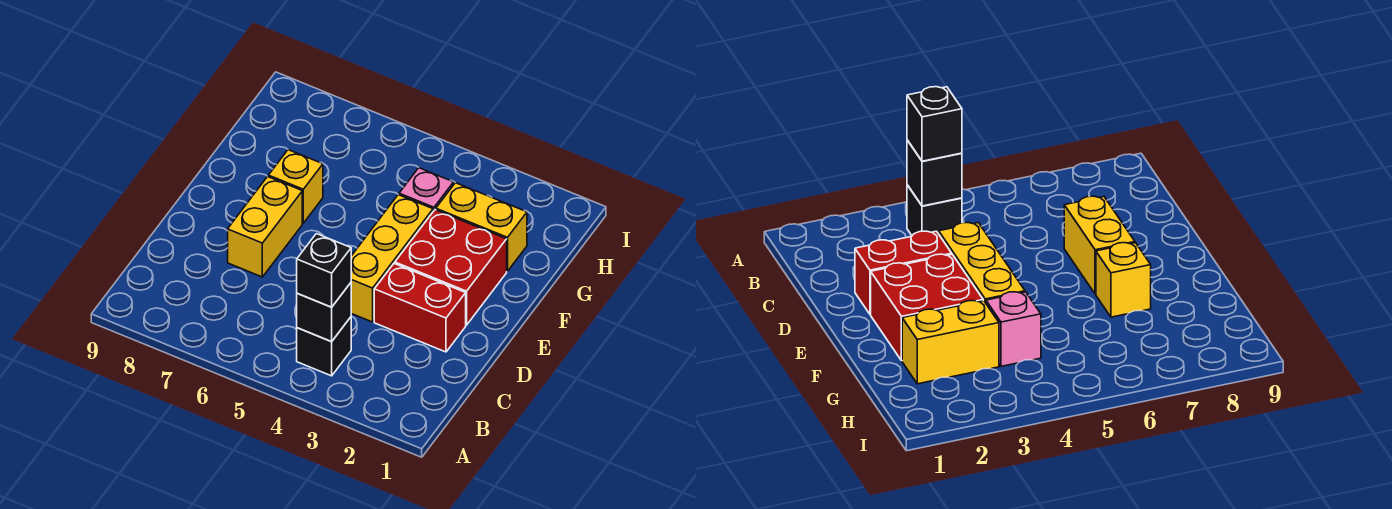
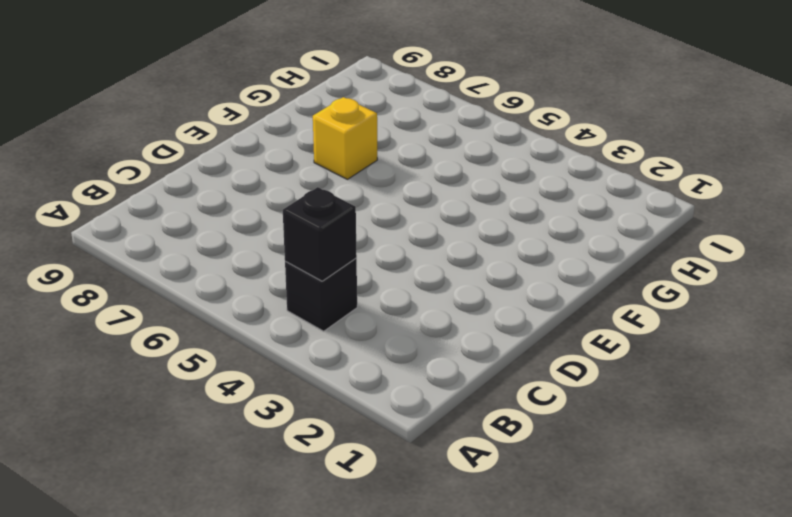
none -> red 1x2 brick [374,264,466,352]
none -> yellow 1x3 brick [351,195,433,322]

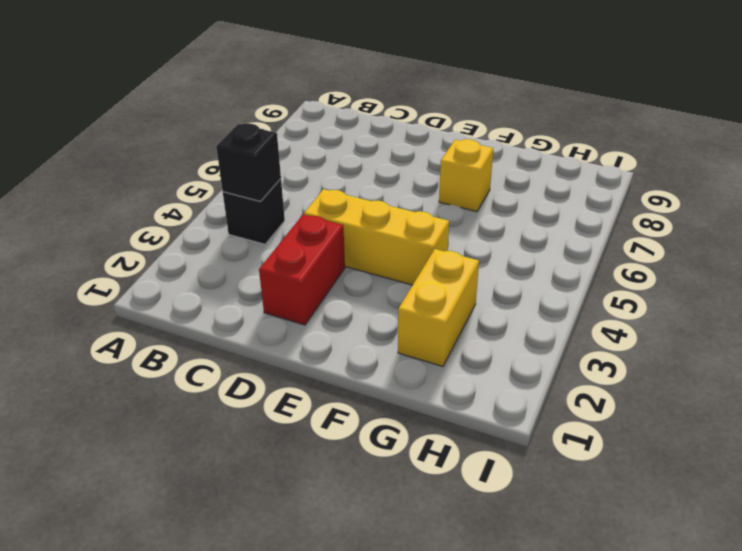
none -> yellow 1x2 brick [228,176,302,277]
none -> red 2x2 brick [395,210,507,325]

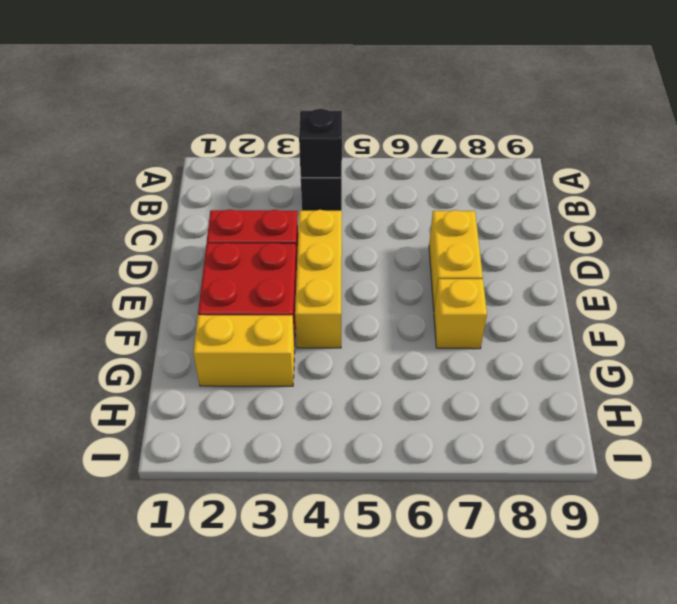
none -> pink 1x1 brick [399,168,454,211]
none -> black 1x1 brick [297,234,351,307]

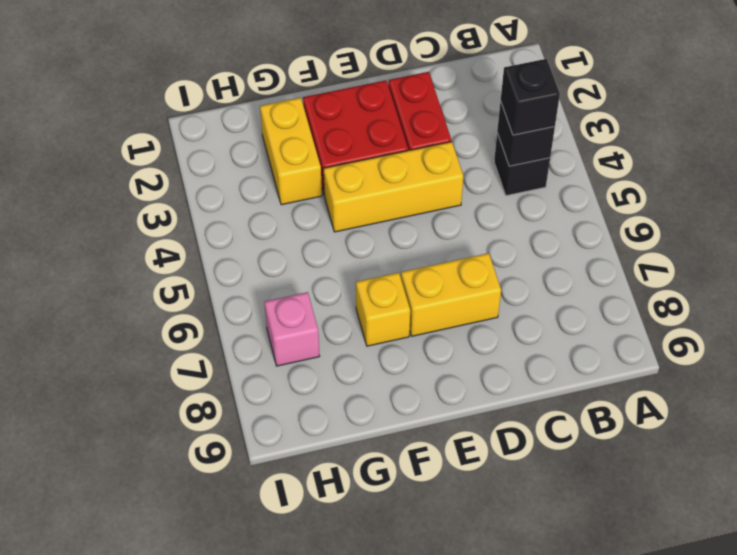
pink 1x1 brick [264,292,320,366] -> pink 1x1 brick moved to [399,168,454,211]

